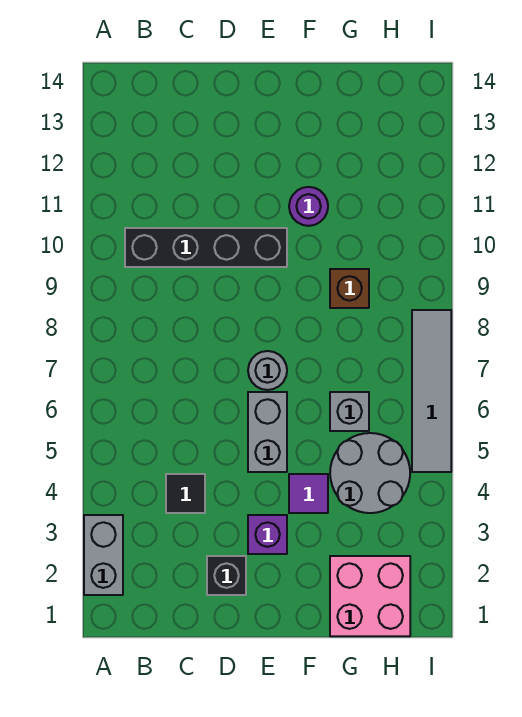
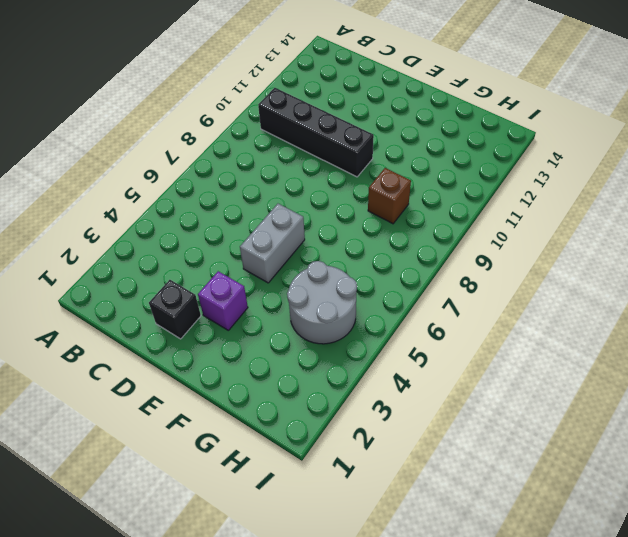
none -> grey 1x2 brick [84,515,123,595]
none -> black 1x1 tile [166,474,205,513]
none -> grey 1x1 round brick [248,351,287,390]

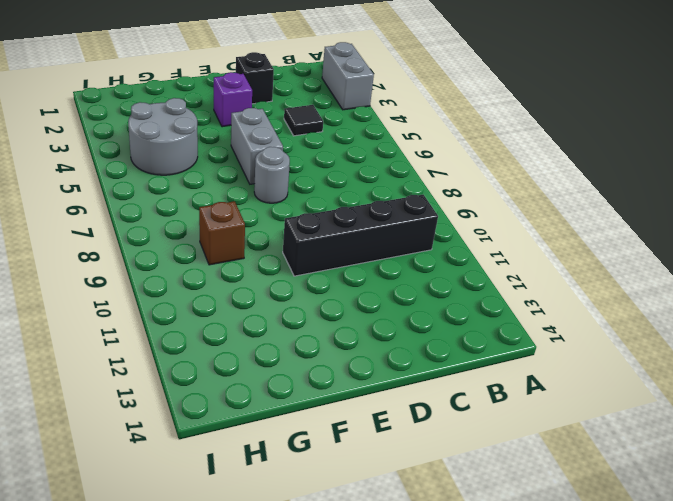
none -> purple 1x1 tile [289,474,328,513]
none -> purple 1x1 round brick [289,187,328,226]
none -> pink 2x2 brick [330,556,410,636]

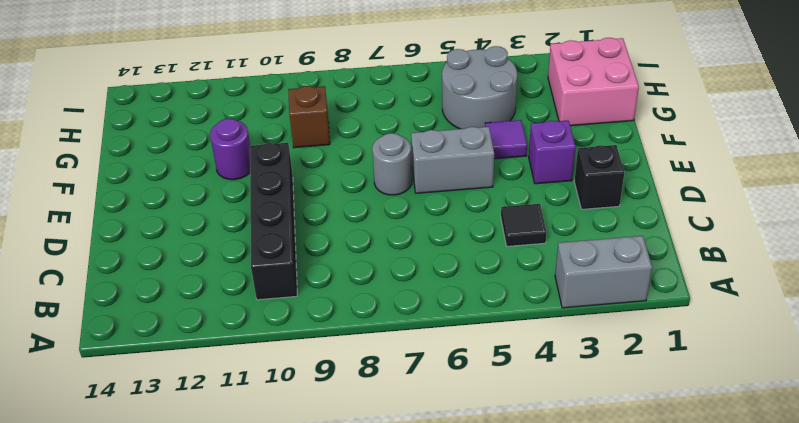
none -> grey 1x1 brick [330,392,369,431]
none -> grey 1x4 tile [412,310,451,472]

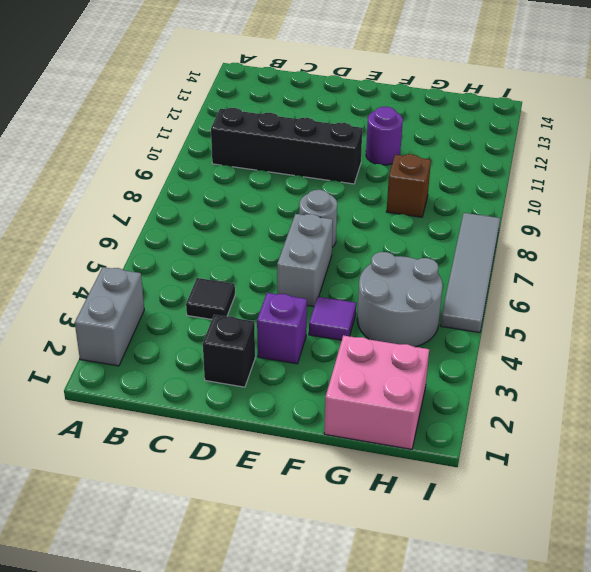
none -> grey 1x1 brick [330,392,369,431]

